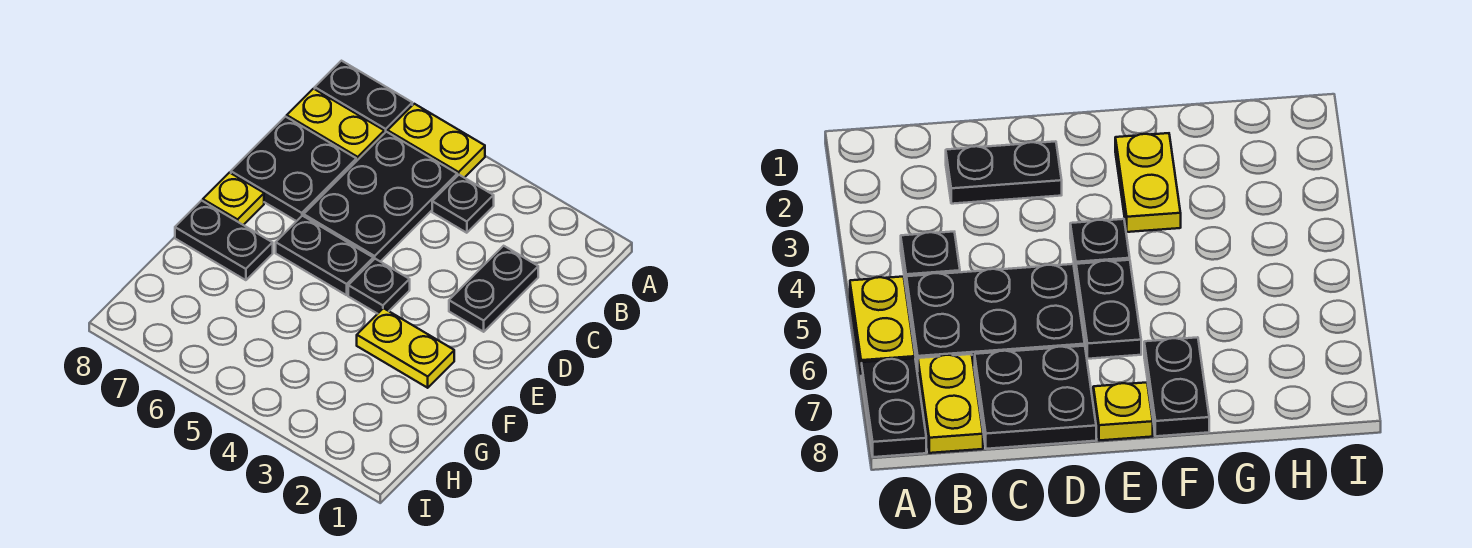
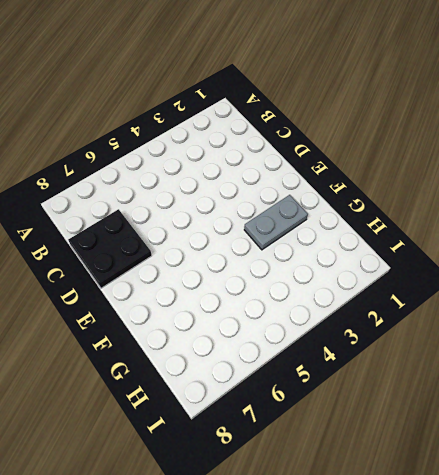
grey 1x2 plate [244,195,308,250] -> yellow 1x2 plate [357,308,454,388]
none -> yellow 1x2 plate [388,104,485,178]
none -> black 1x2 plate [315,61,412,133]
none -> black 1x1 plate [432,175,494,233]

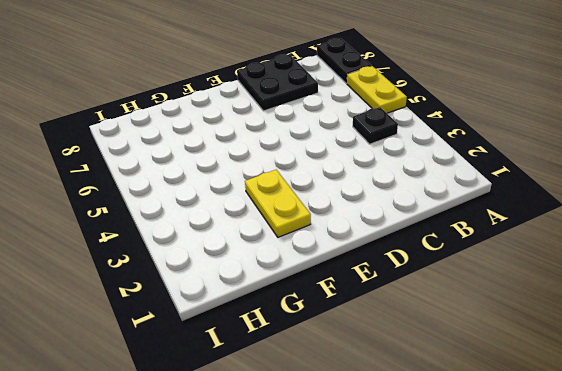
none -> black 2x3 plate [304,132,457,262]
none -> yellow 1x2 plate [287,89,384,161]
none -> black 1x2 plate [449,246,538,332]

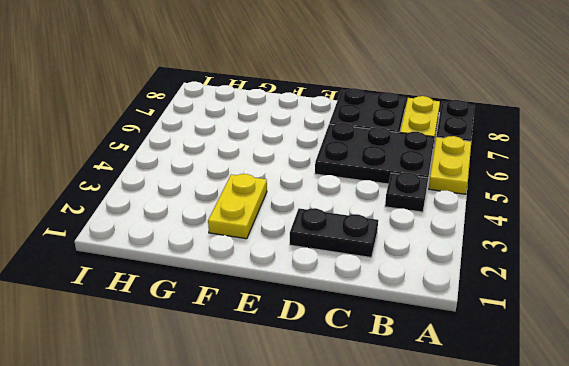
none -> black 1x1 plate [348,259,410,314]
none -> black 1x2 plate [276,216,373,295]
none -> yellow 1x1 plate [203,173,264,225]

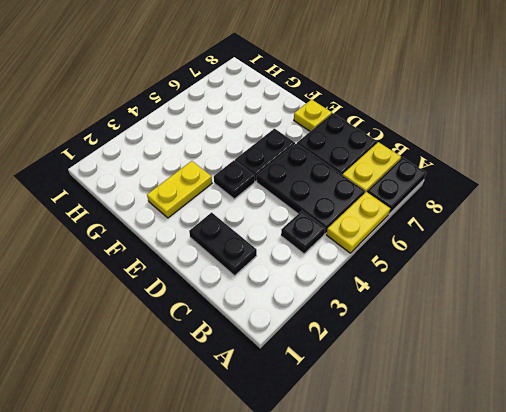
none -> black 1x2 plate [175,201,273,280]

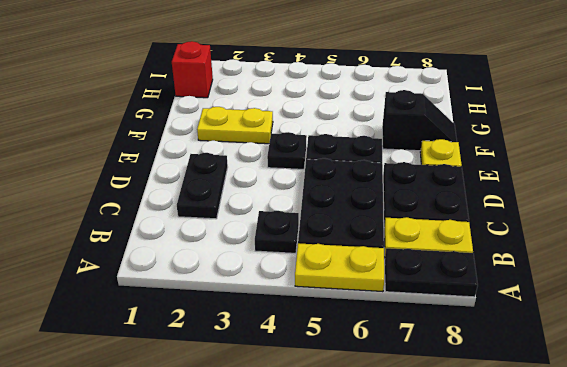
black 1x2 slope [382,90,457,151] -> black 1x2 plate [175,201,273,280]
red 1x1 brick [172,41,213,98] -> none

